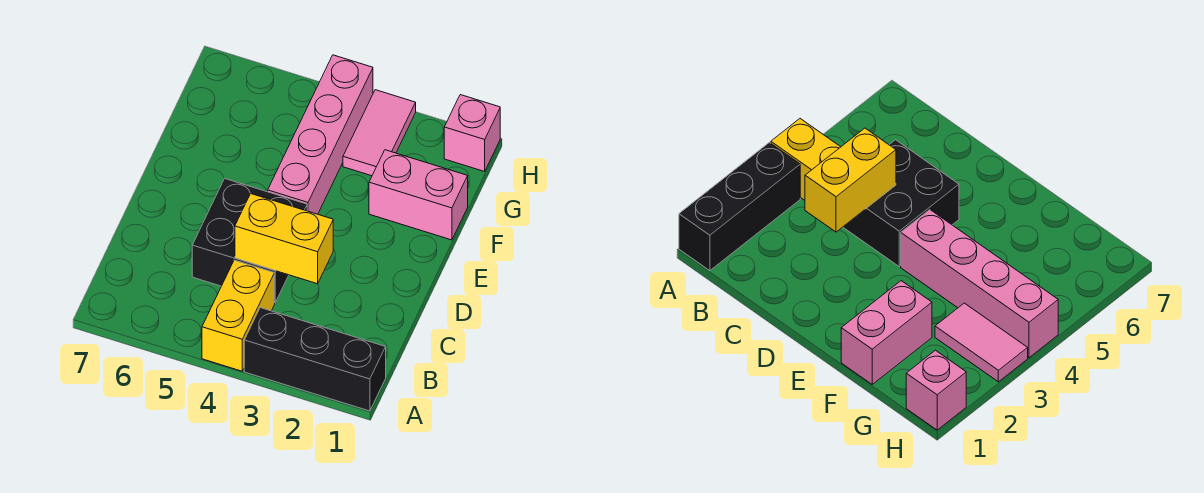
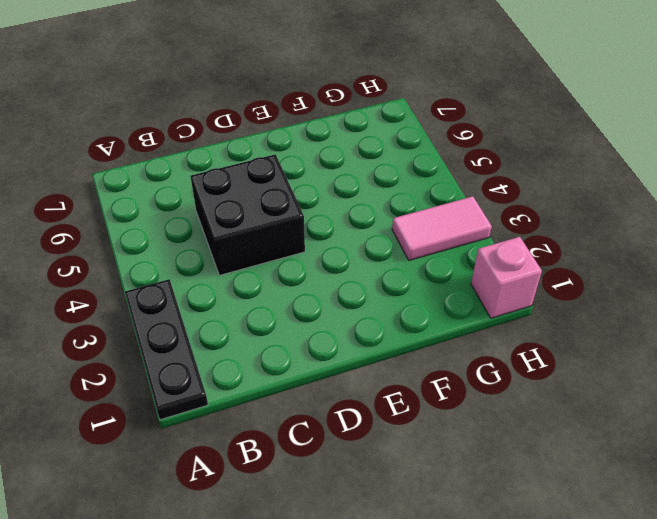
black 1x3 plate [125,279,208,420] -> black 1x3 brick [244,308,386,411]
none -> yellow 1x2 brick [202,260,275,371]
none -> pink 1x4 brick [268,55,373,214]

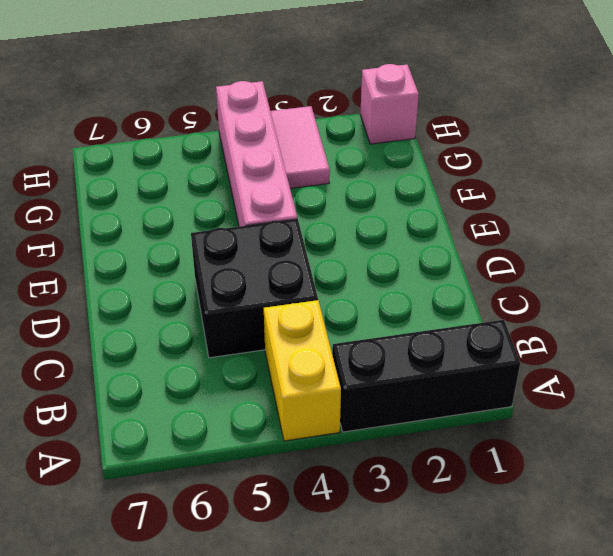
none -> pink 1x2 brick [369,150,468,240]
none -> yellow 1x2 brick [235,193,333,284]

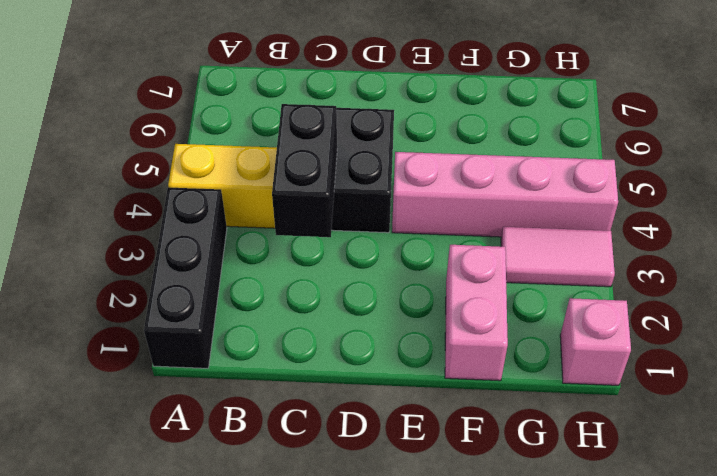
black 1x2 brick [272,104,337,237] -> yellow 1x2 brick [235,193,333,284]

